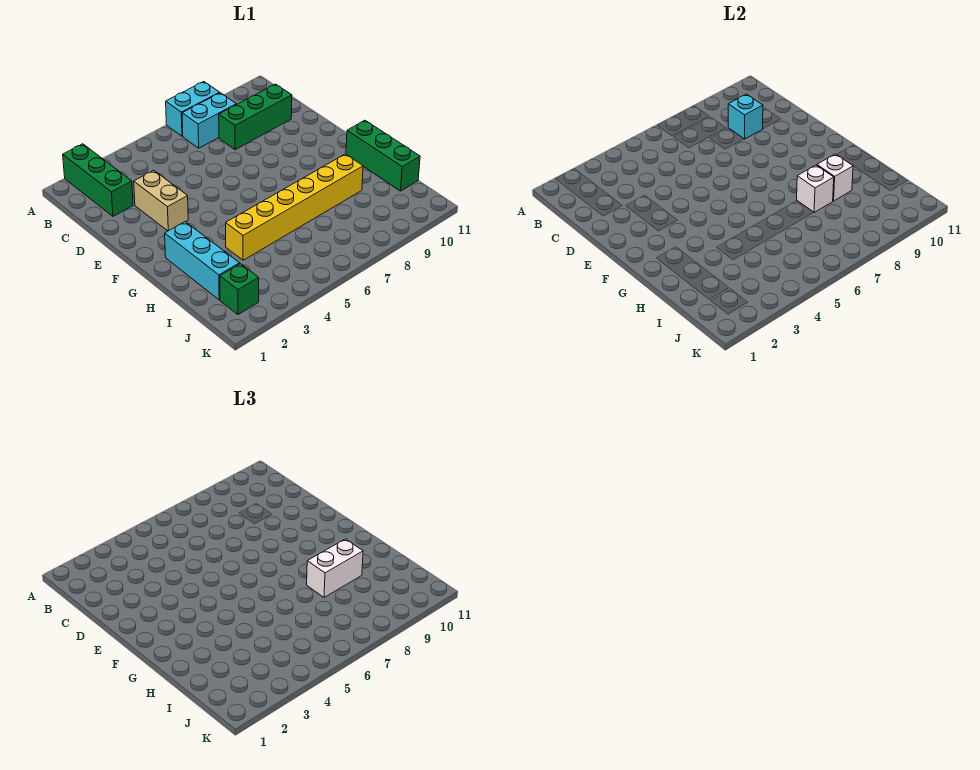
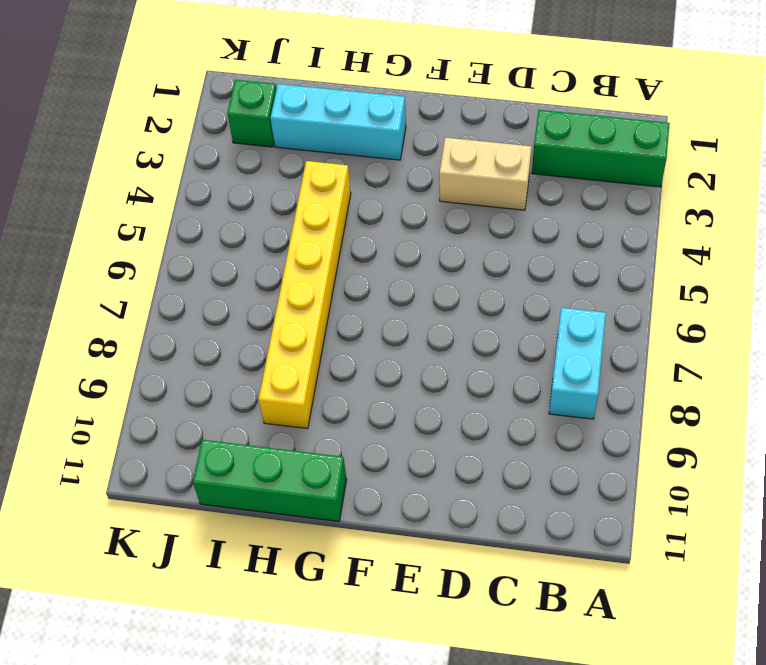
none -> cyan 1x2 brick [166,82,220,136]
none -> green 1x3 brick [219,84,292,150]
none -> cyan 1x1 brick [728,94,763,139]

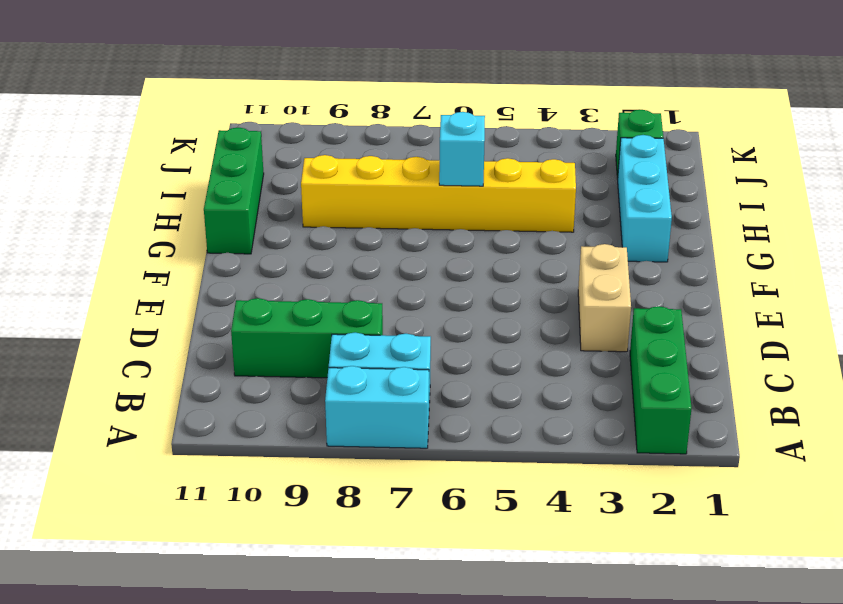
cyan 1x1 brick [439,112,485,186] -> cyan 1x1 brick moved to [728,94,763,139]
none -> white 1x1 brick [797,165,834,212]
none -> white 1x1 brick [817,154,853,201]
none -> white 1x2 brick [307,539,363,597]

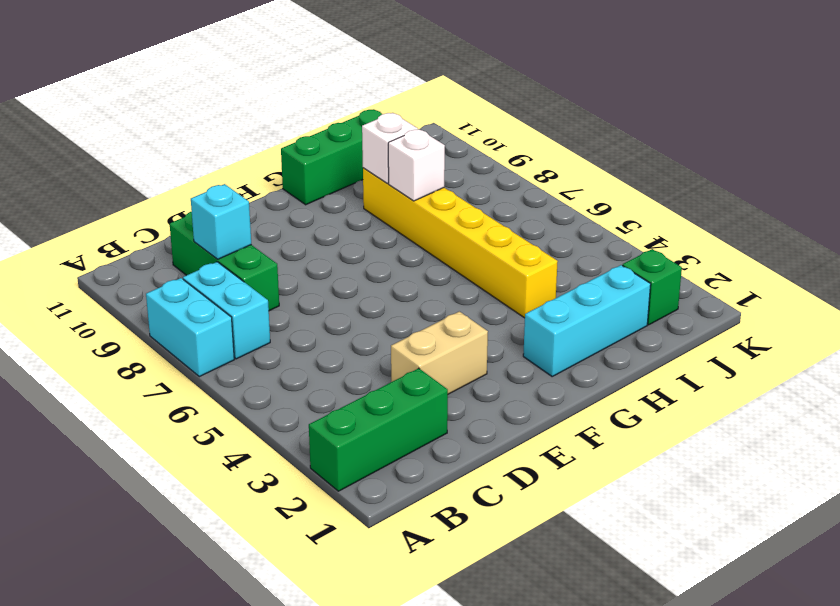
none -> white 1x2 brick [307,539,363,597]

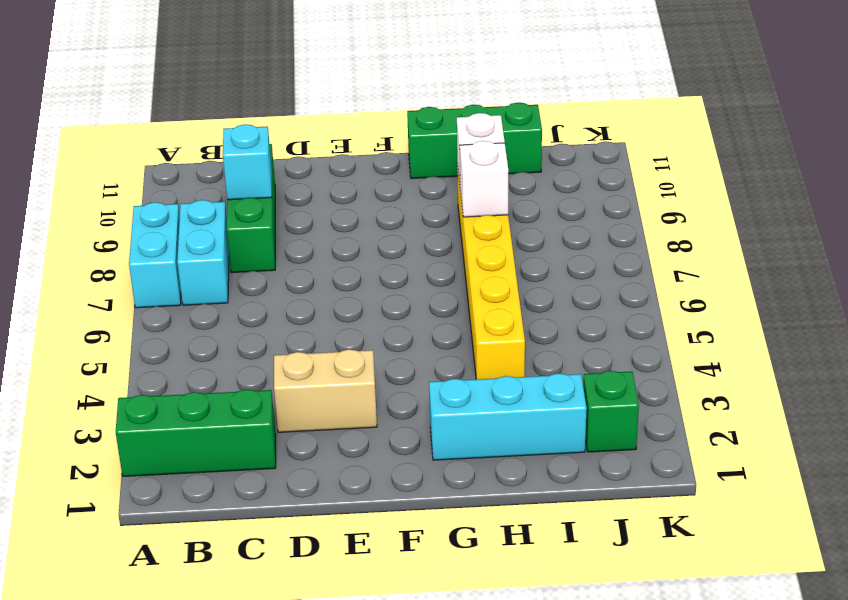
none -> white 1x2 brick [307,539,363,597]

